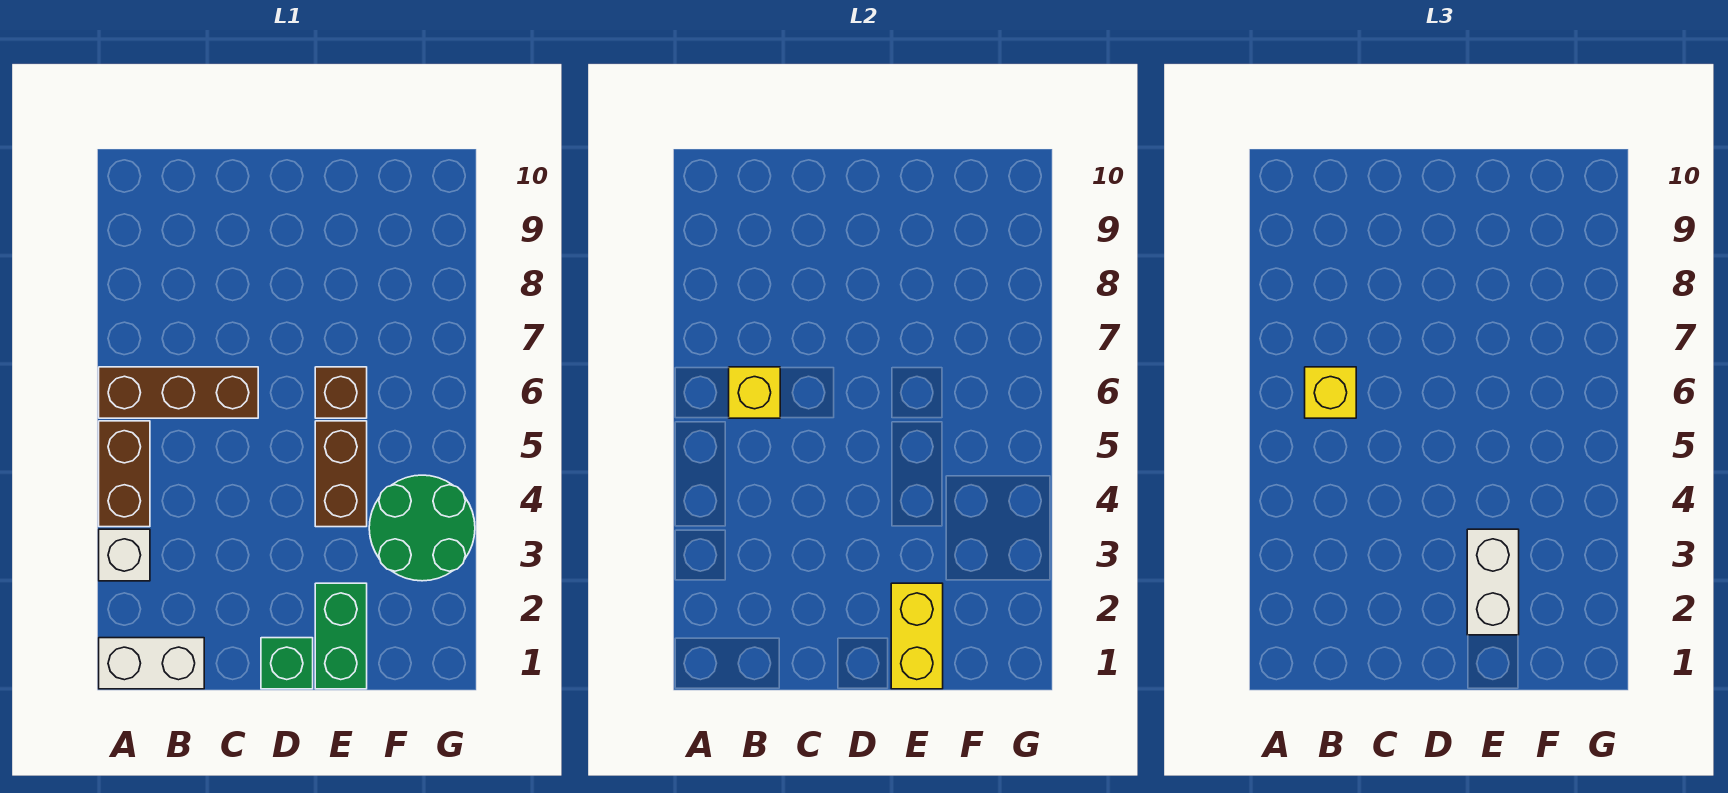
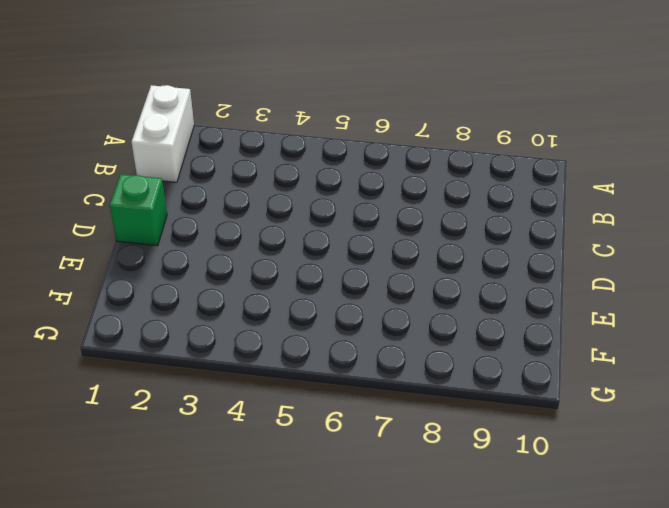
none -> white 1x1 brick [99,529,150,581]
none -> brown 1x2 brick [99,421,150,527]
none -> brown 1x3 brick [99,367,258,418]

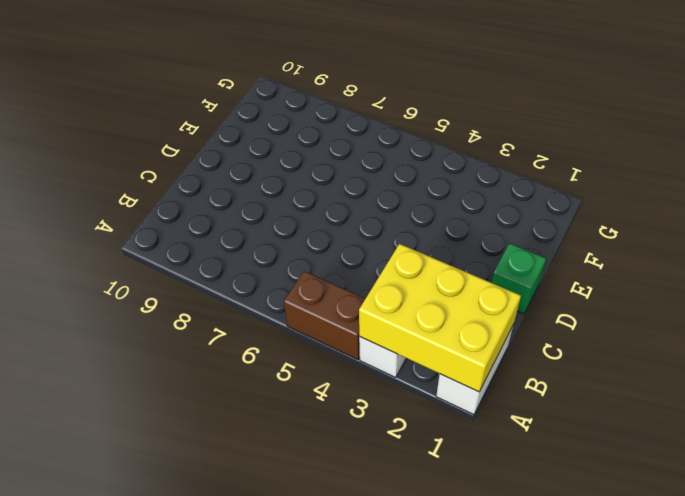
yellow 2x3 brick [359,244,521,392] -> none
none -> brown 1x3 brick [99,367,258,418]
none -> green 1x2 brick [315,583,367,689]
none -> brown 1x2 brick [315,421,367,527]

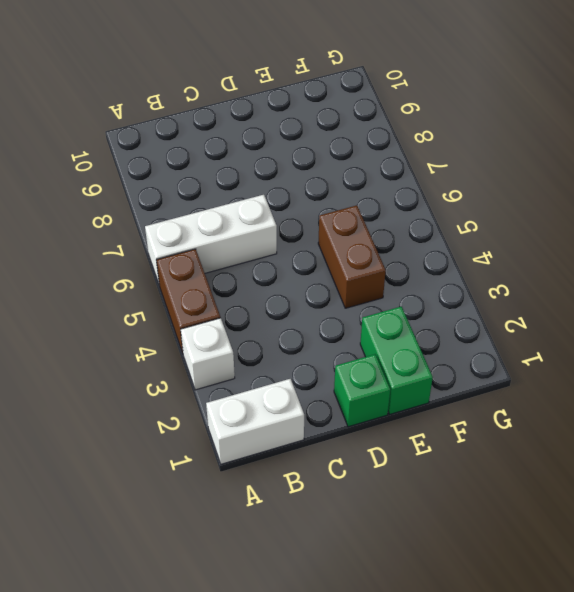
white 1x3 brick [145,195,277,286] -> brown 1x3 brick [99,367,258,418]
none -> brown 1x1 brick [315,367,367,418]
none -> green 2x2 round brick [369,475,475,581]
none -> yellow 1x1 brick [729,367,780,418]

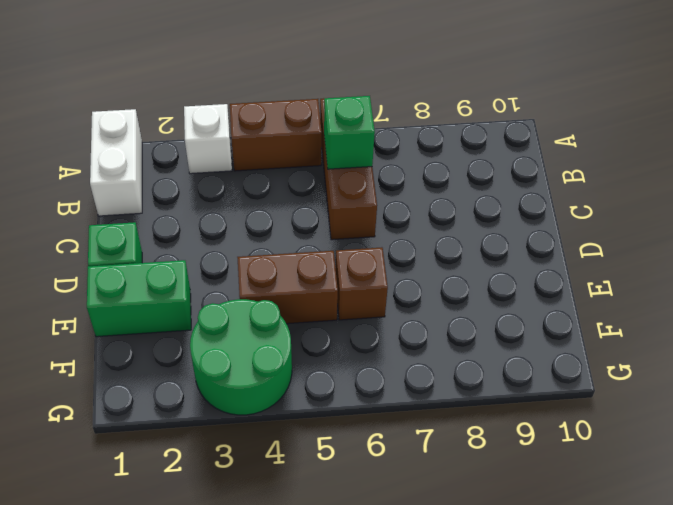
green 1x1 brick [324,96,375,169] -> yellow 1x1 brick [729,367,780,418]
none -> yellow 1x2 brick [891,583,943,689]
none -> yellow 1x1 brick [1305,367,1356,418]
none -> white 1x2 brick [1467,529,1519,635]

